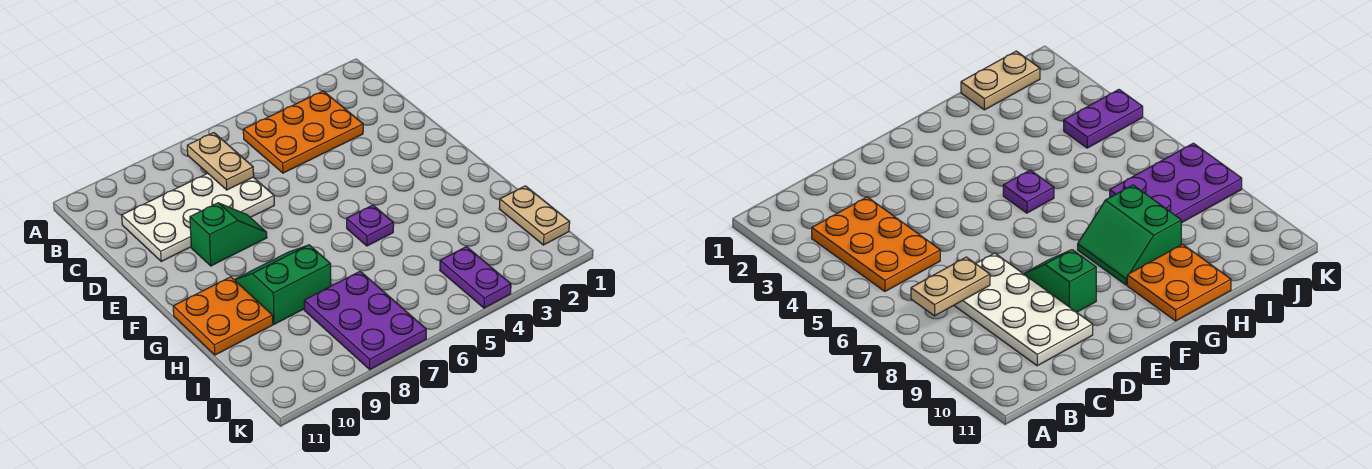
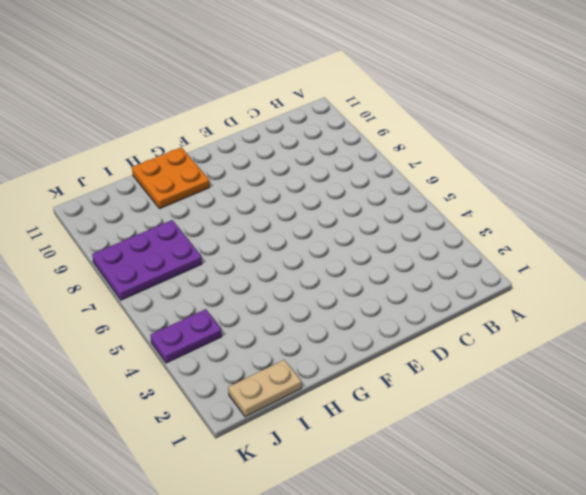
none -> orange 2x3 plate [243,91,363,173]
none -> white 2x4 plate [122,173,274,261]

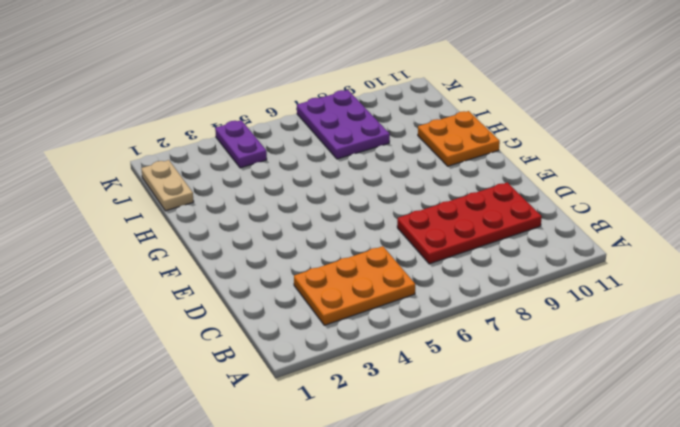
red 2x4 plate [397,182,542,264] -> white 2x4 plate [122,173,274,261]
none -> green 1x2 slope [190,203,267,266]
none -> purple 1x1 plate [347,205,394,246]

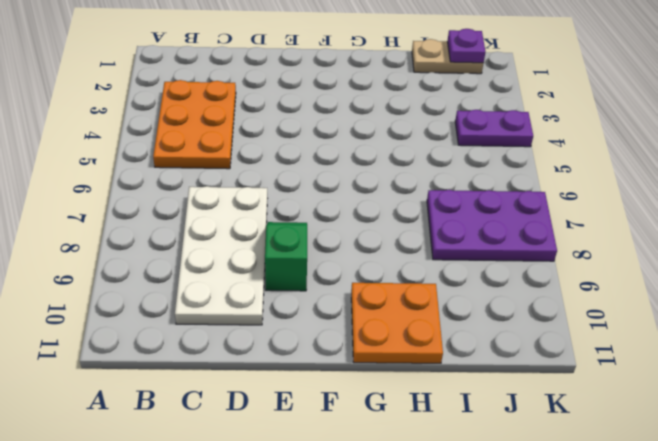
purple 1x1 plate [447,29,486,63] -> purple 1x1 plate moved to [347,205,394,246]
none -> green 2x2 slope [235,245,331,324]
none -> tan 1x2 plate [187,133,254,190]

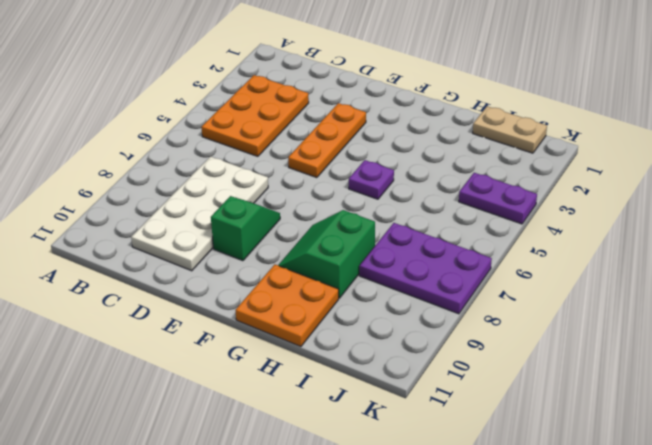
orange 1x3 plate [288,103,366,178] -> none
none -> tan 1x2 plate [187,133,254,190]

